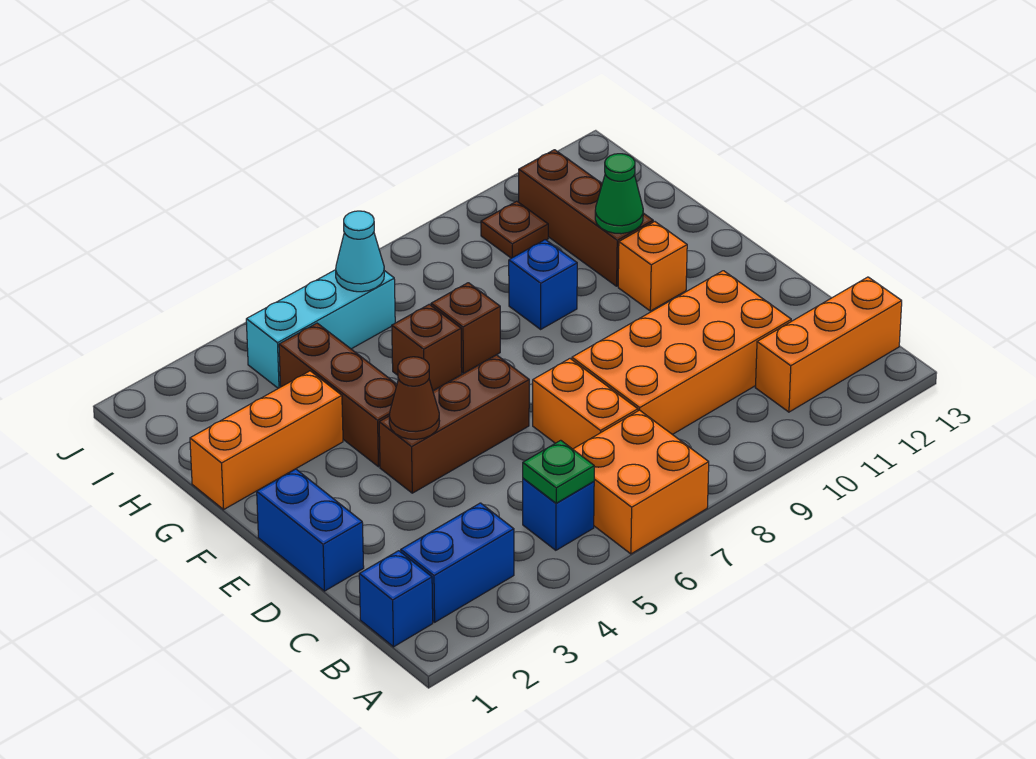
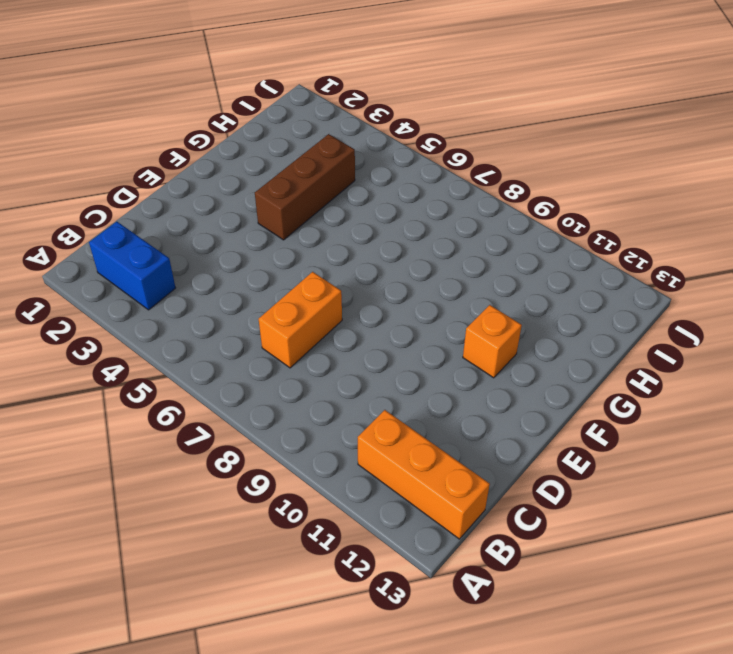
none -> orange 2x2 brick [573,410,709,554]
none -> blue 1x1 brick [359,551,433,647]
none -> blue 1x1 brick [523,478,594,550]

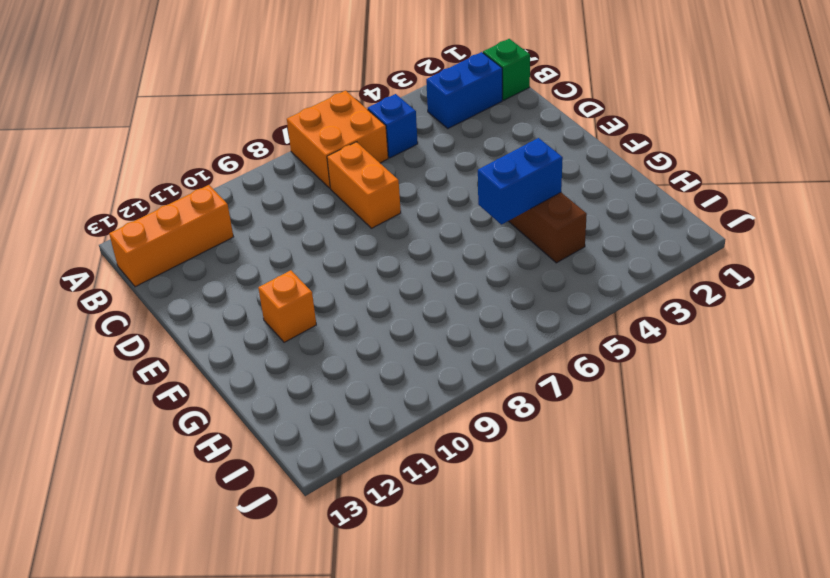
green 1x1 brick [483,39,530,100] -> blue 1x1 brick [359,551,433,647]
blue 1x2 brick [478,138,563,224] -> blue 1x2 brick turned to [257,469,364,591]
none -> orange 2x4 brick [572,271,791,435]
none -> brown 1x3 brick [379,355,529,493]
none -> orange 1x3 brick [190,371,343,509]

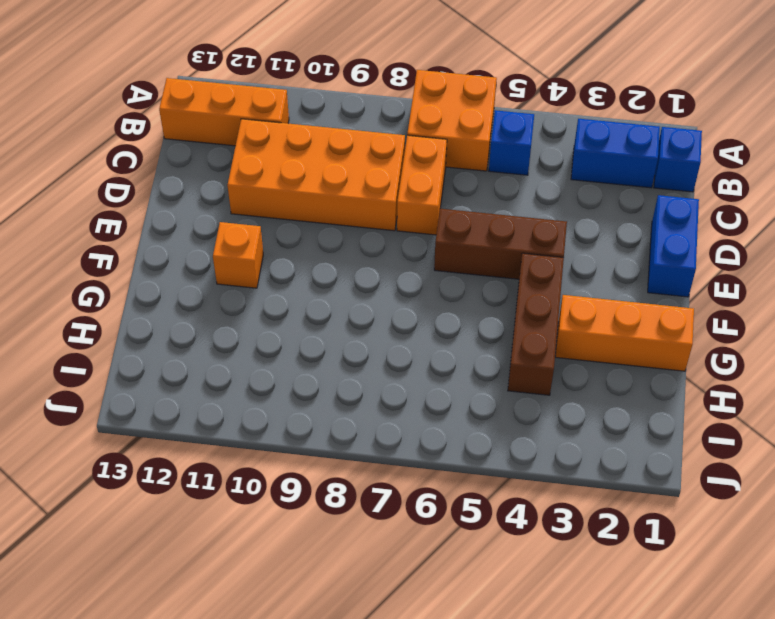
none -> brown 1x1 brick [392,304,462,391]
none -> brown 1x1 brick [431,283,500,374]
none -> blue 1x1 brick [509,240,577,329]

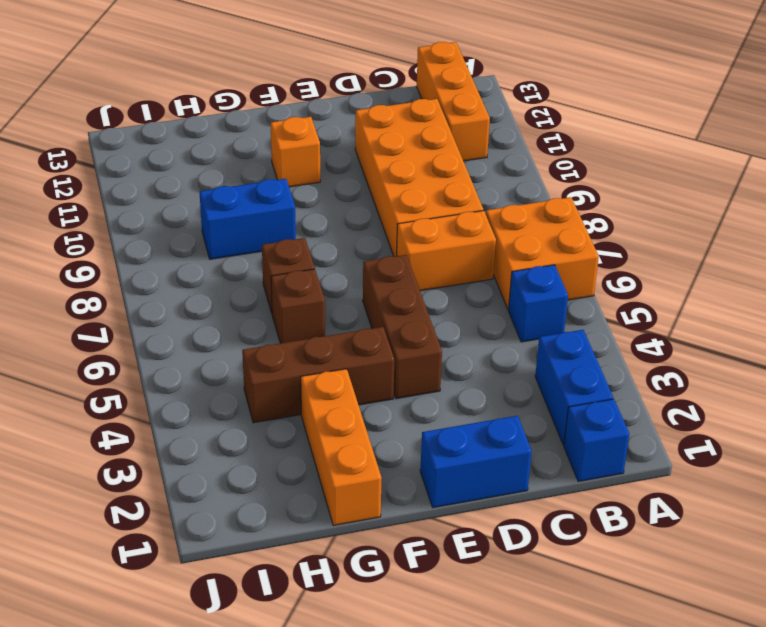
blue 1x2 brick [200,179,296,259] -> blue 1x1 brick [509,240,577,329]
none -> brown 1x3 brick [519,150,653,286]
none -> cyan 1x3 brick [246,270,395,388]
none -> brown 1x1 plate [481,201,548,258]

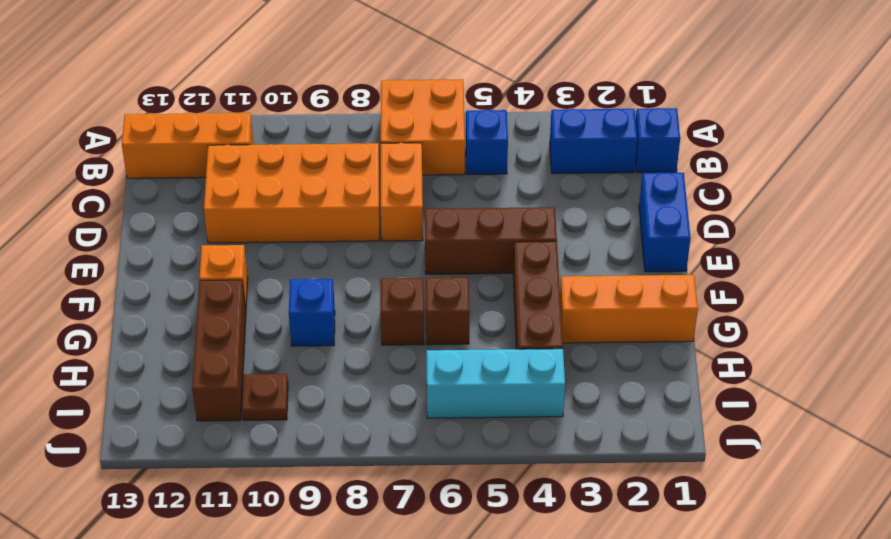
none -> green 1x1 plate [523,440,594,503]
none -> brown 1x1 cone [389,357,439,439]
none -> green 1x1 cone [595,154,643,234]

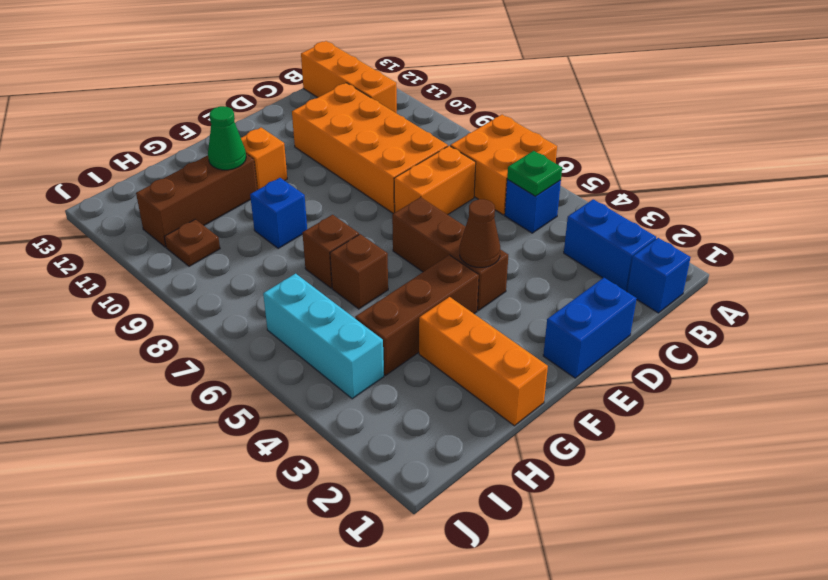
none -> cyan 1x1 cone [336,211,384,292]

